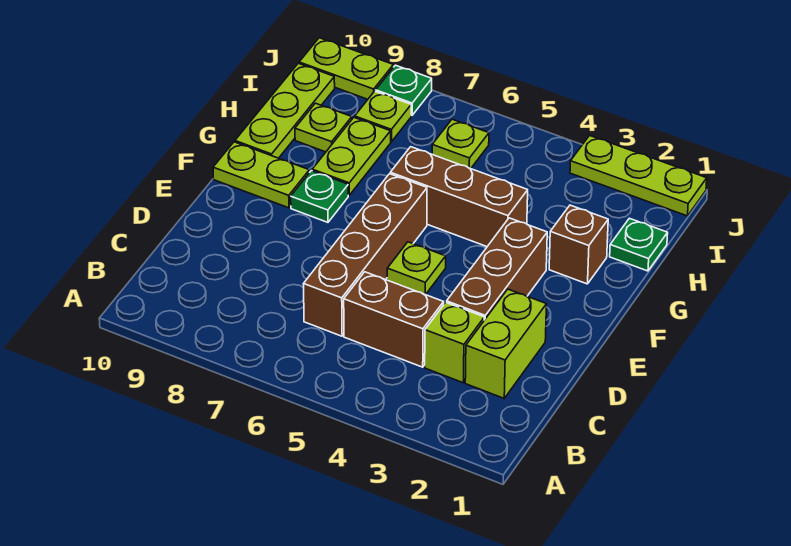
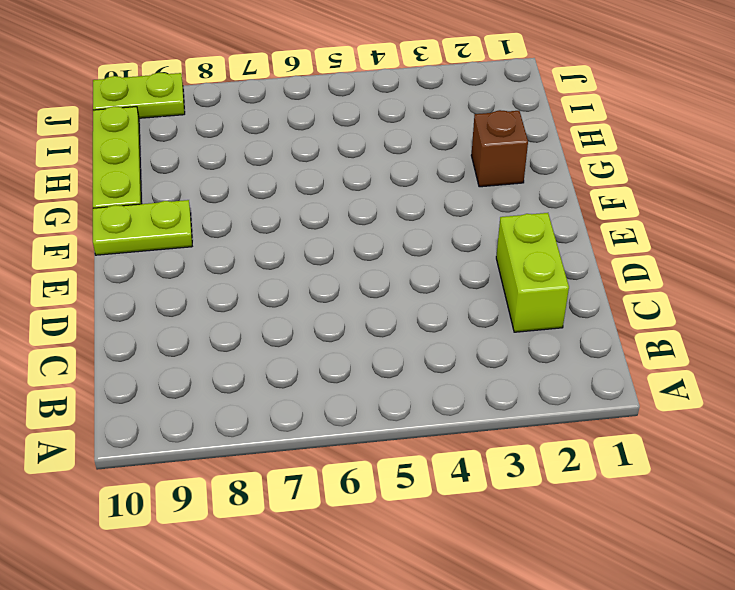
none -> lime 1x1 brick [425,302,484,383]
none -> brown 1x2 brick [344,272,444,367]
none -> brown 1x4 brick [304,174,427,336]

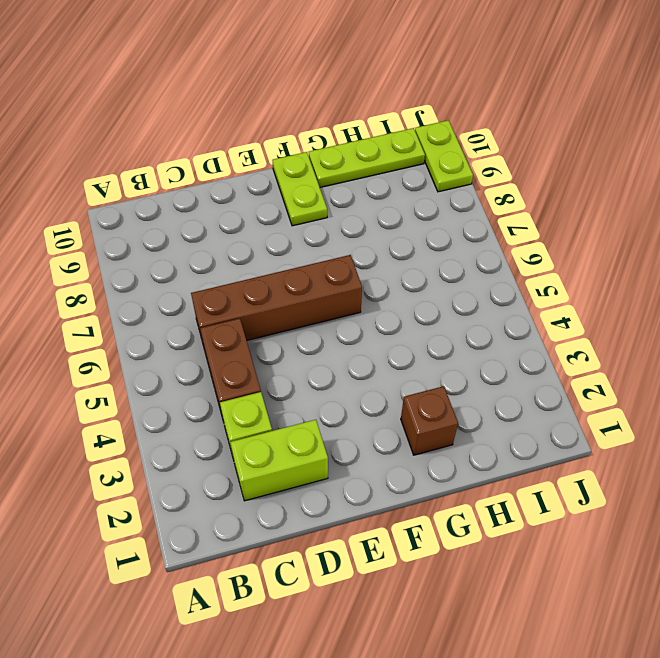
none -> brown 1x3 brick [447,218,547,320]
none -> lime 1x1 plate [387,242,446,295]
none -> green 1x1 plate [291,171,348,222]

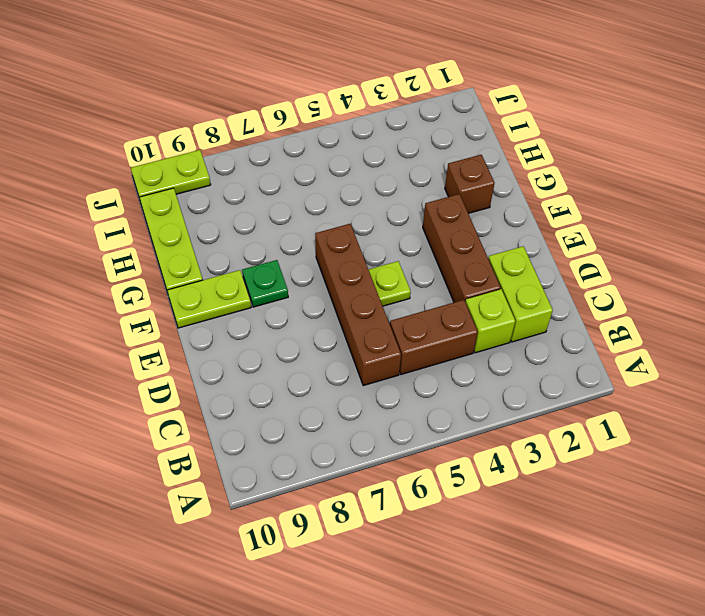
none -> brown 1x3 brick [390,147,528,246]
none -> lime 1x2 plate [312,117,391,195]
none -> green 1x1 plate [610,218,668,271]

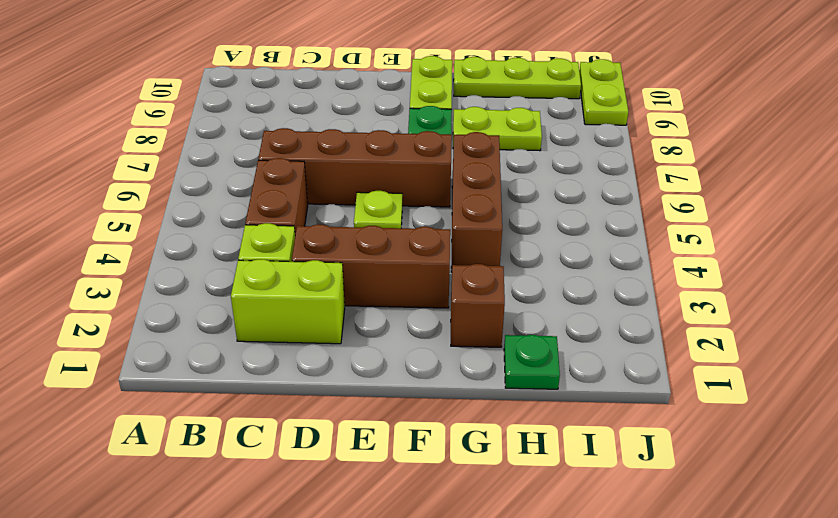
none -> lime 1x1 plate [295,103,352,152]
none -> lime 1x1 plate [432,119,489,169]
none -> lime 1x1 plate [355,91,411,142]

